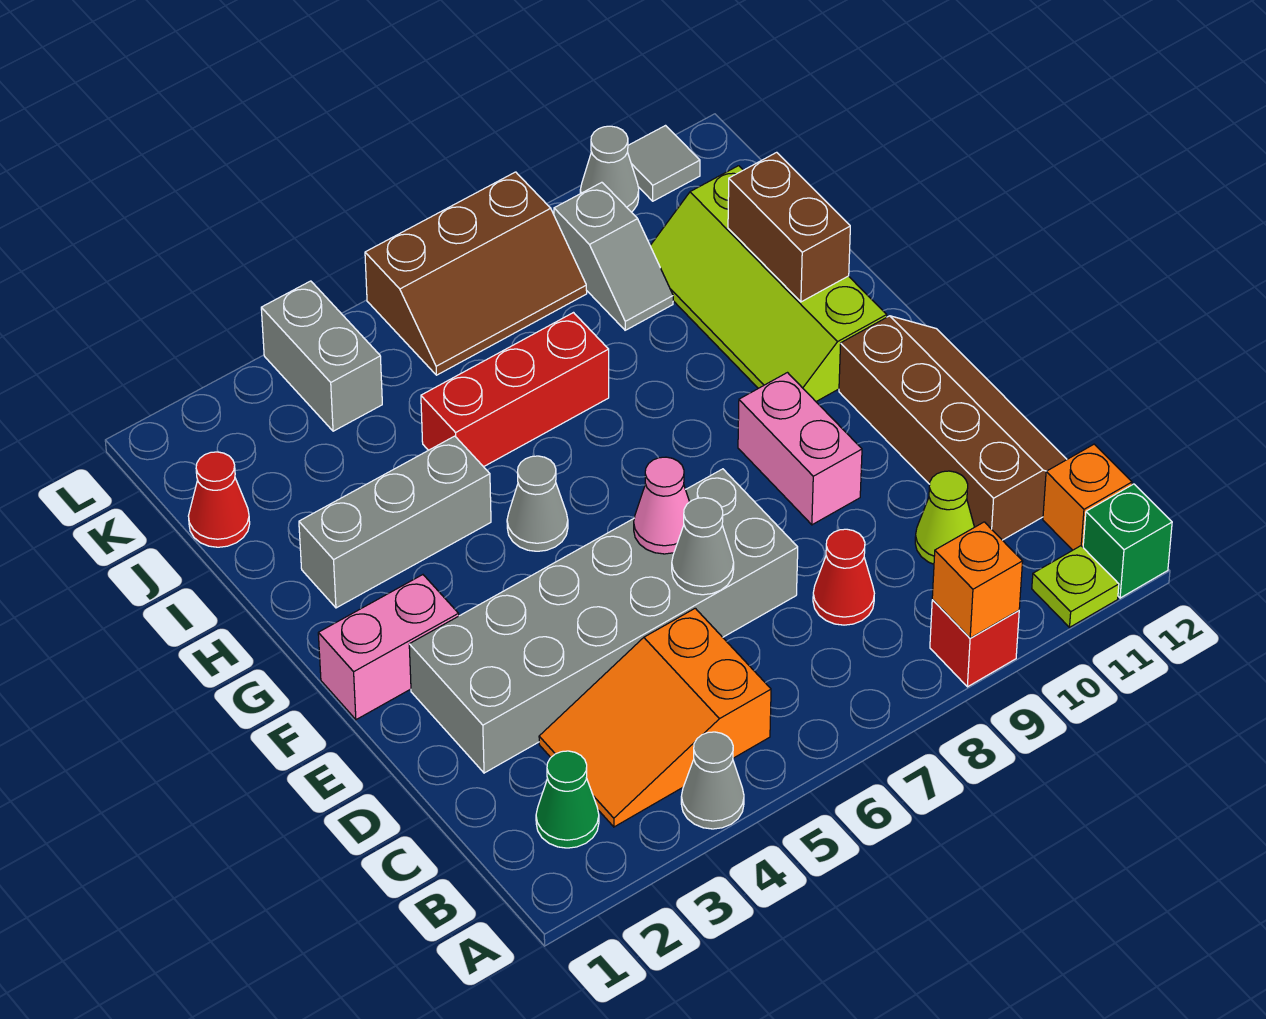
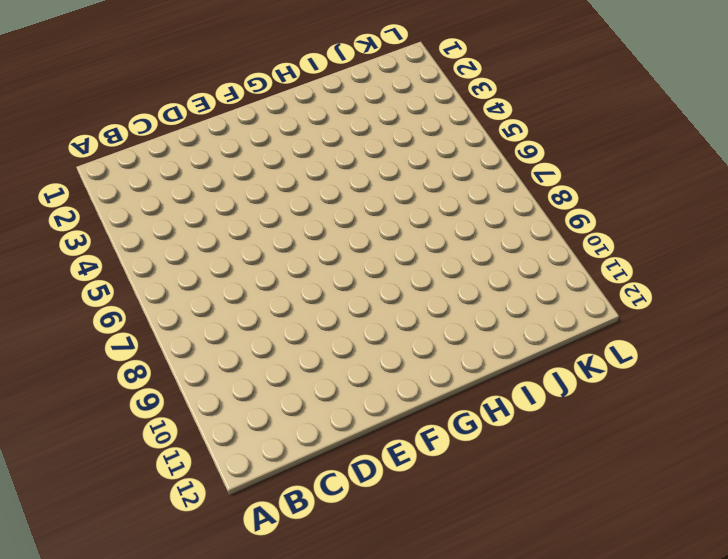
none -> grey 1x1 cone [681,732,744,829]
none -> red 1x1 brick [930,600,1019,687]
none -> lime 1x1 plate [1032,546,1119,627]

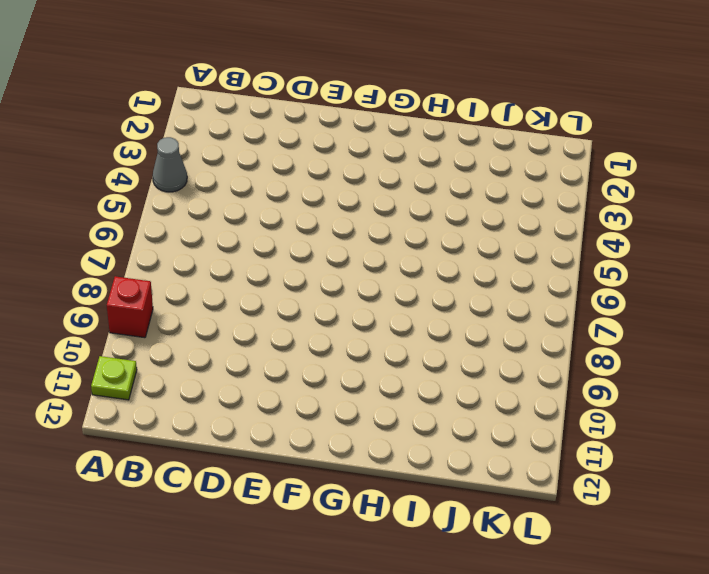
none -> green 1x1 brick [1083,484,1172,598]
none -> green 1x1 cone [536,751,599,848]
none -> orange 2x3 slope [539,608,771,827]

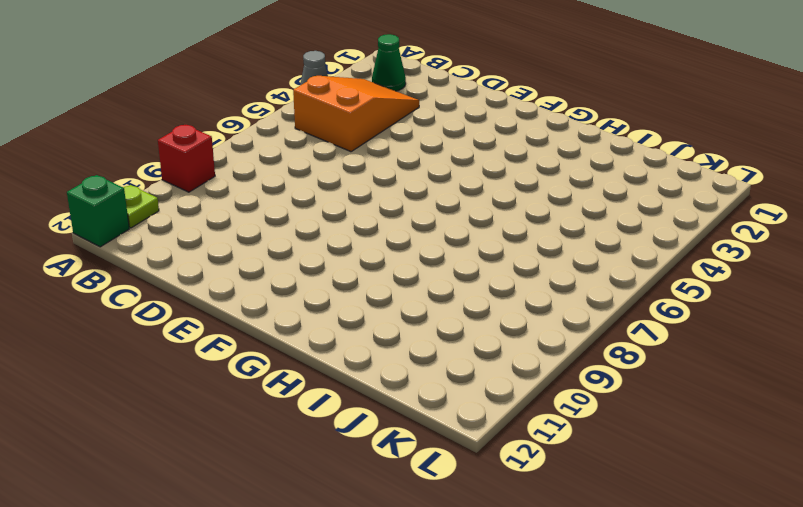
none -> orange 1x1 brick [1043,444,1132,550]
none -> red 1x1 cone [813,529,874,625]
none -> lime 1x1 cone [915,471,974,564]

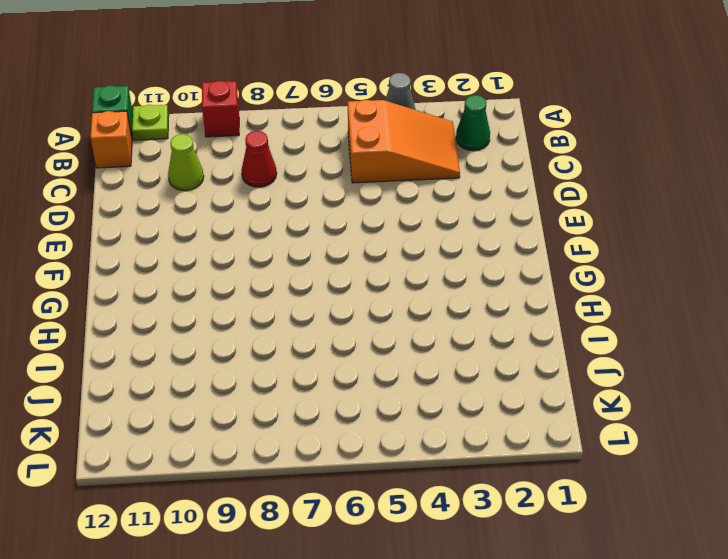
none -> brown 2x4 slope [839,316,1067,540]
none -> grey 2x6 brick [409,469,798,773]
none -> pink 1x2 brick [738,373,862,525]

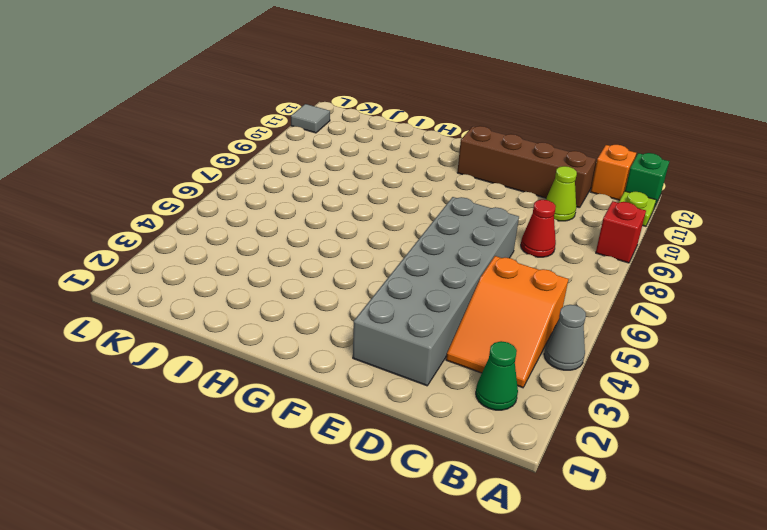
none -> pink 1x2 brick [738,373,862,525]
none -> pink 1x2 brick [318,575,459,720]
none -> grey 1x1 cone [507,456,568,551]

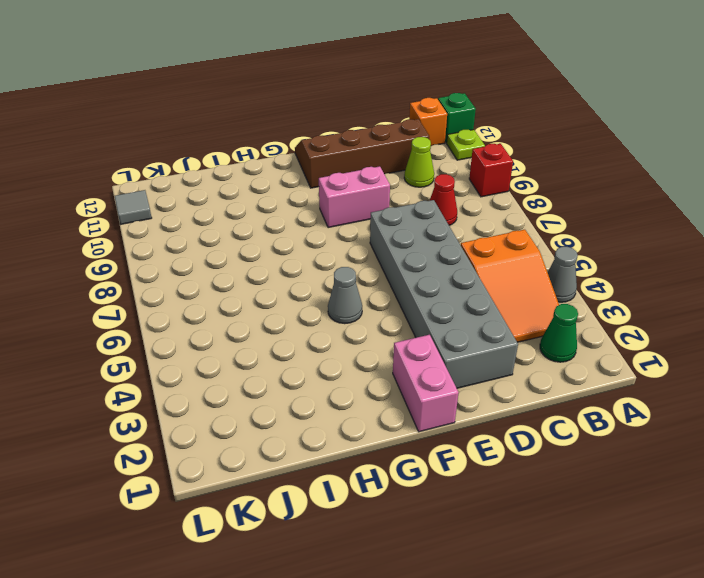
none -> lime 2x4 slope [650,166,887,401]
none -> grey 1x3 brick [299,436,491,608]
none -> red 1x3 brick [421,313,609,467]

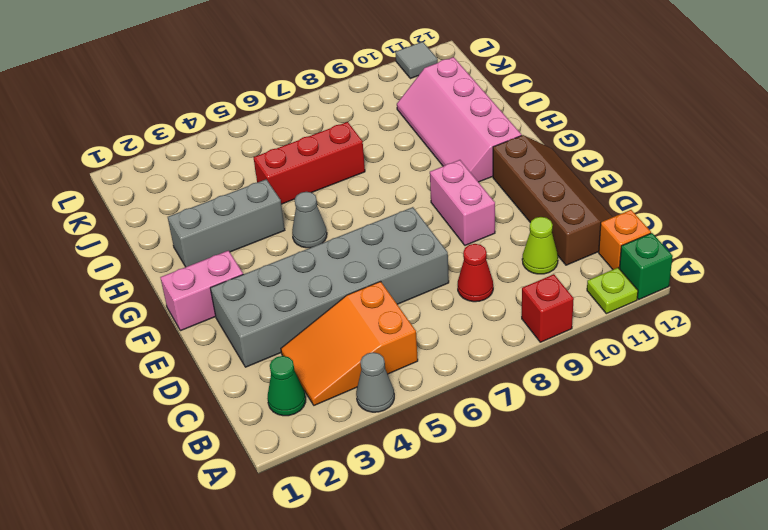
pink 2x4 slope [397,57,522,182] -> lime 2x4 slope [650,166,887,401]
none -> red 1x1 cone [188,452,250,547]
none -> grey 1x2 slope [554,182,673,330]
none -> grey 1x2 brick [261,281,382,431]

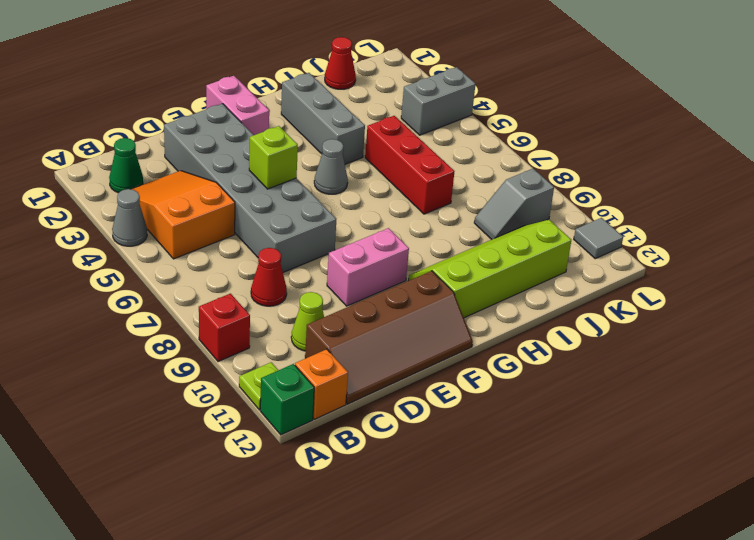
lime 1x1 brick [249,126,298,189] -> none
none -> brown 2x3 slope [365,172,587,375]
none -> grey 1x1 cone [580,126,639,212]
none -> orange 1x1 brick [932,522,1023,638]

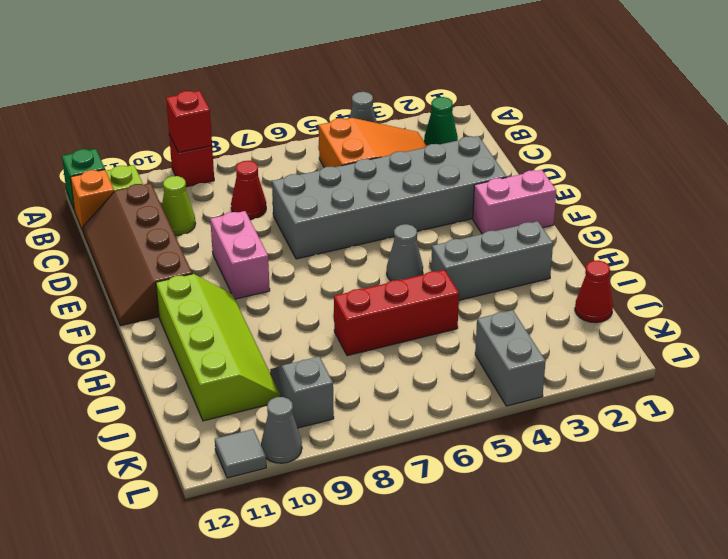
red 1x1 brick [166,91,212,153] -> orange 1x1 brick [932,522,1023,638]
none -> brown 2x3 slope [365,172,587,375]
none -> grey 1x1 cone [672,498,734,595]
none -> pink 1x1 cone [634,457,689,554]

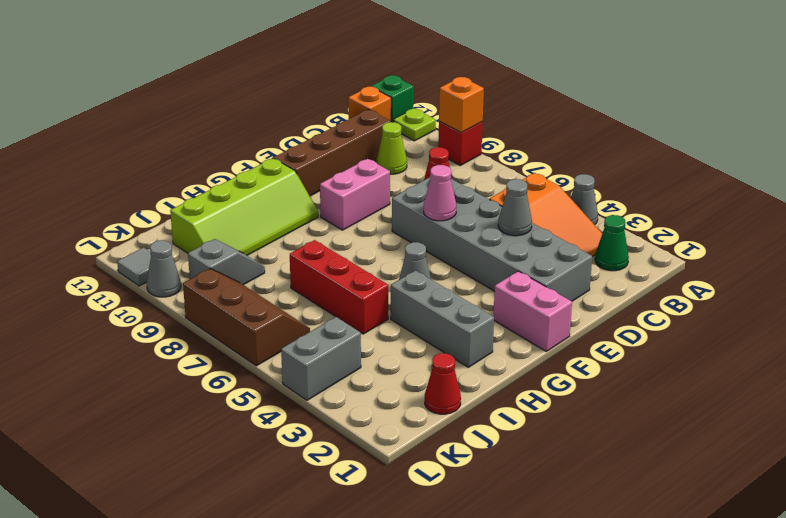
grey 1x1 cone [498,179,532,236] -> grey 1x1 cone moved to [672,498,734,595]
none -> brown 1x2 brick [728,152,850,302]

